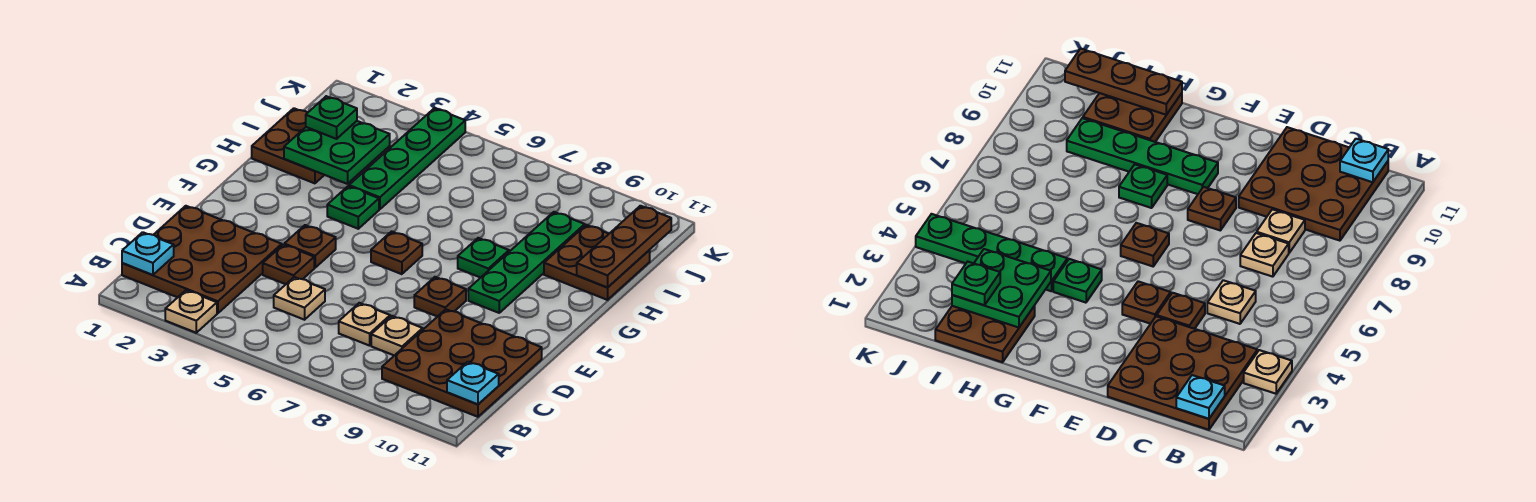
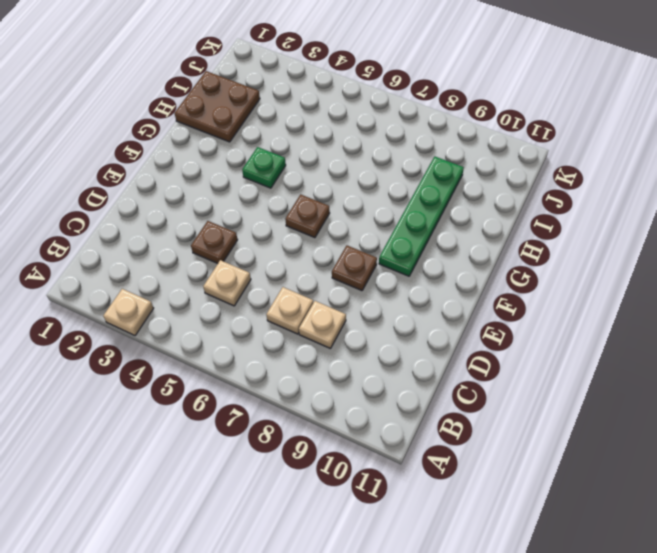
none -> brown 3x3 plate [122,206,282,313]
none -> brown 3x3 plate [382,309,542,417]
none -> brown 1x1 plate [284,225,336,268]

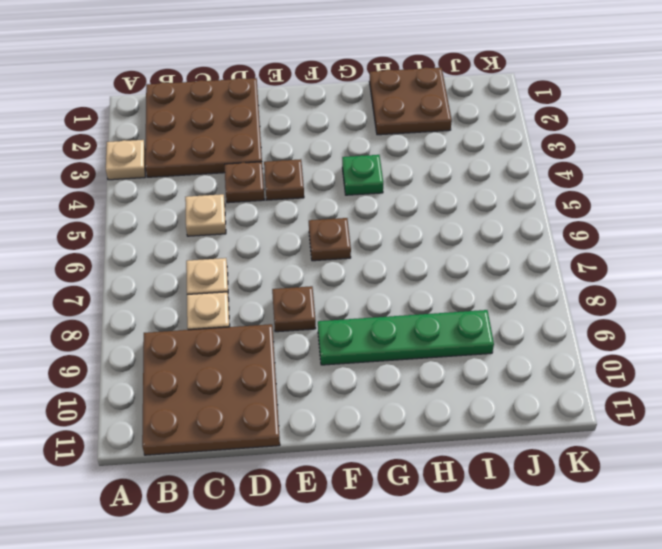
none -> green 1x1 plate [458,238,509,278]
none -> green 1x4 plate [349,108,465,209]
none -> brown 2x2 plate [544,225,650,300]

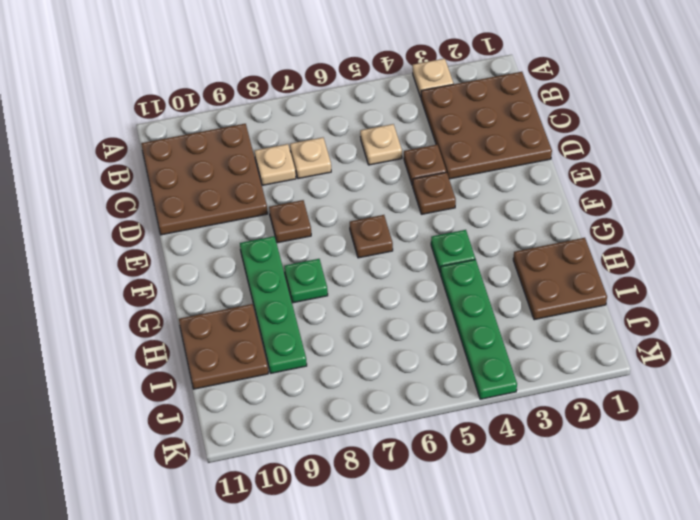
none -> cyan 1x1 plate [122,232,174,275]
none -> cyan 1x1 plate [447,362,499,404]
none -> green 2x2 plate [284,121,390,184]

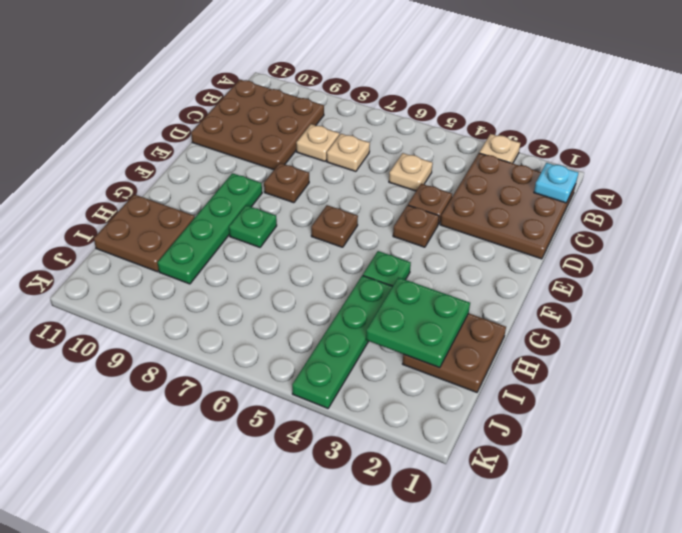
none -> cyan 1x1 plate [447,362,499,404]
none -> brown 1x3 plate [577,206,671,288]
none -> green 1x1 plate [306,96,357,139]

